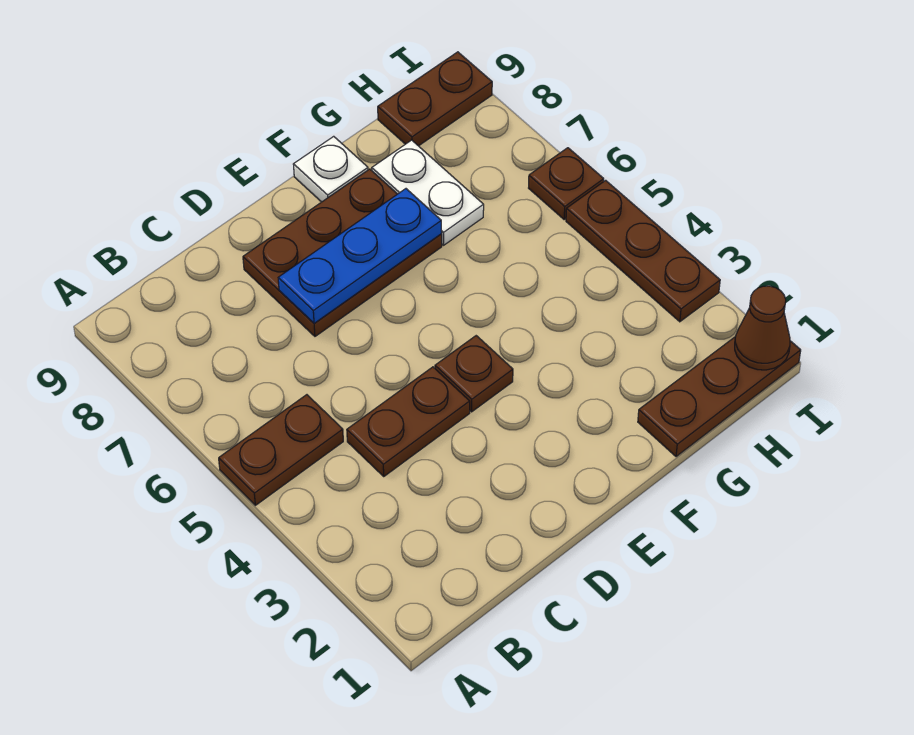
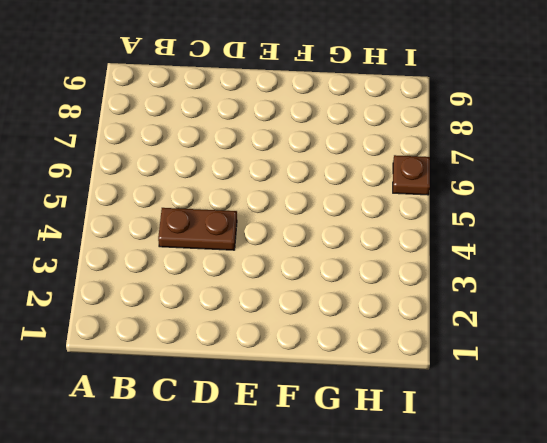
none -> brown 1x2 plate [219,395,343,505]
none -> brown 2x3 plate [243,169,442,336]
none -> brown 1x1 plate [435,336,513,412]

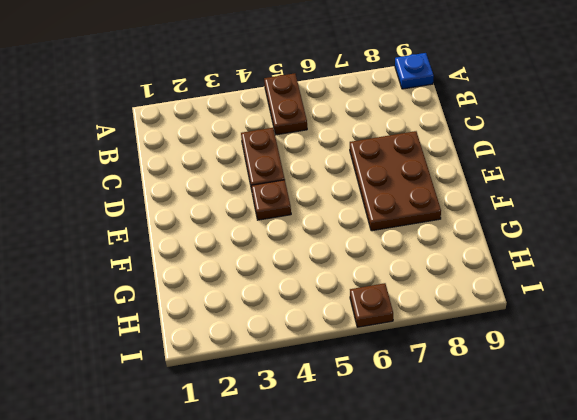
blue 1x1 plate [395,53,434,89] -> none
none -> white 1x1 plate [293,136,368,202]
none -> brown 1x3 plate [638,337,801,457]
none -> white 1x2 plate [372,140,484,245]

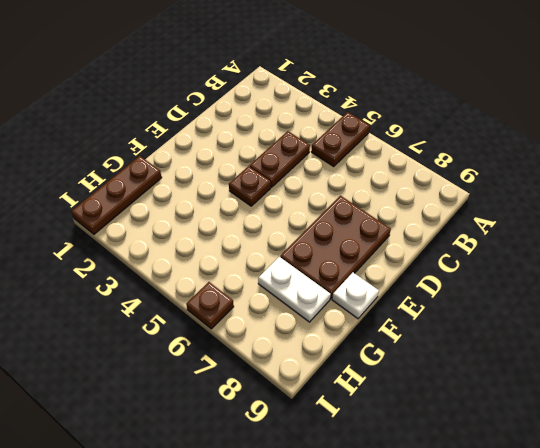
none -> brown 1x2 plate [378,52,492,146]
none -> brown 1x3 plate [566,180,720,322]
none -> blue 1x3 plate [278,189,442,323]

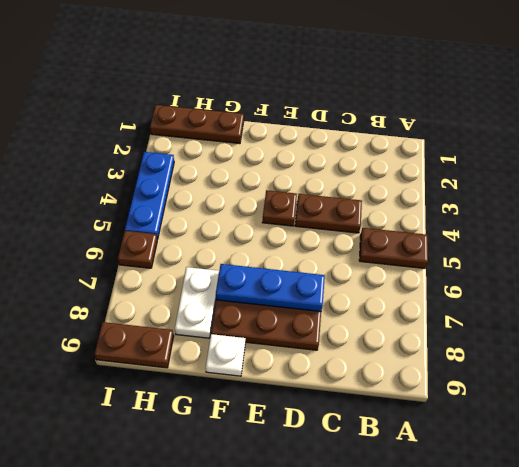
blue 1x3 plate [125,152,174,240] -> brown 1x3 plate [566,180,720,322]
none -> brown 1x1 cone [735,286,790,370]

